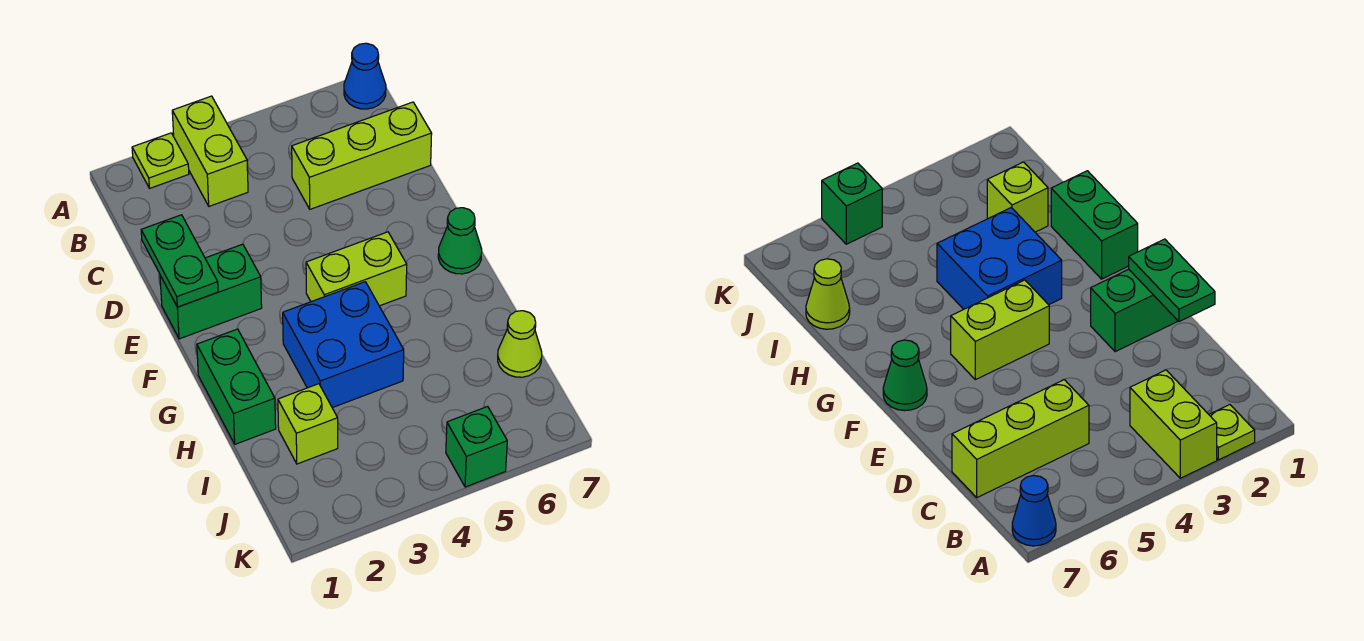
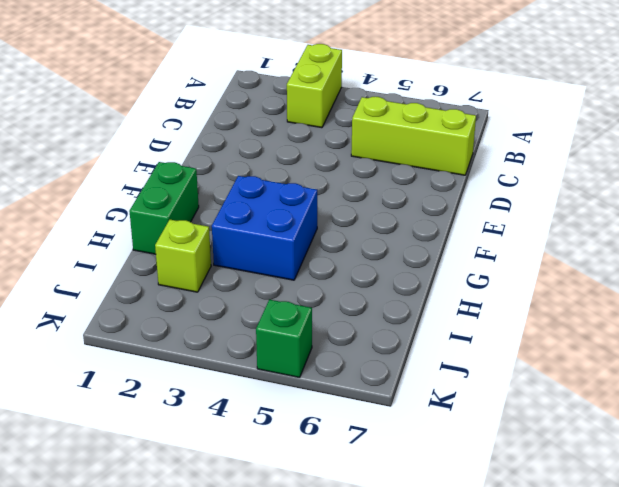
none -> lime 1x1 plate [132,133,189,188]
none -> blue 1x1 cone [344,43,386,109]
none -> green 1x2 brick [160,244,262,339]

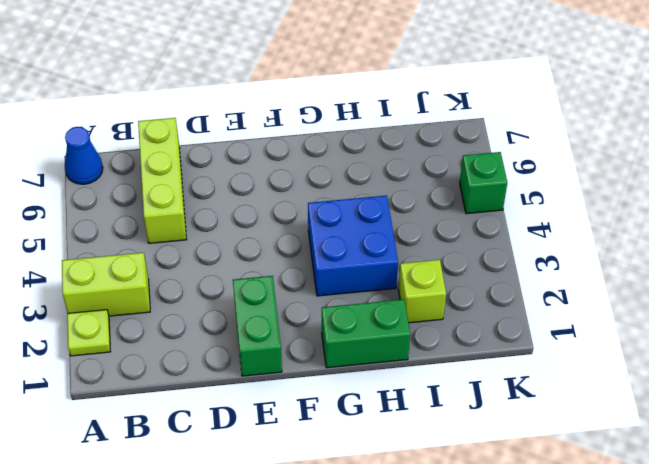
none -> lime 1x2 brick [306,232,407,306]
none -> green 1x1 cone [438,208,482,274]
none -> lime 1x1 cone [498,311,542,377]

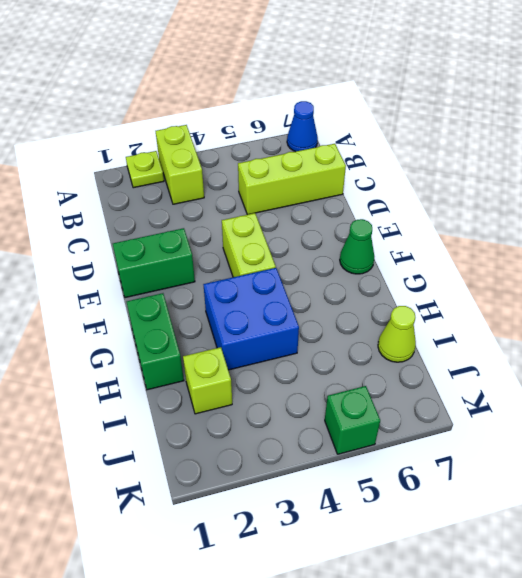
lime 1x2 brick [222,213,276,277] -> lime 1x2 brick turned to [306,232,407,306]
none -> green 1x2 plate [141,215,218,307]

